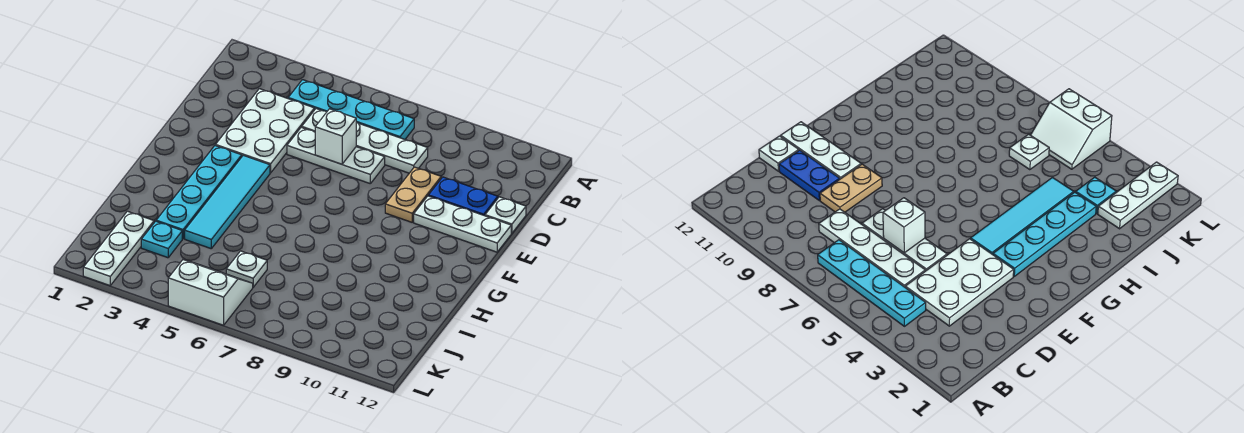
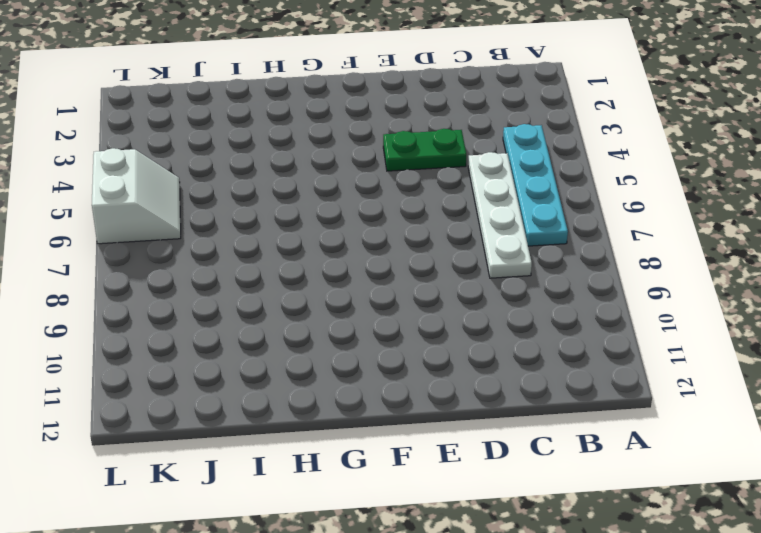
green 1x2 plate [383,129,466,171] -> white 2x3 plate [215,89,314,173]
none -> white 1x3 plate [287,127,385,183]
none -> tan 1x2 plate [385,167,441,222]
none -> blue 1x2 plate [428,177,498,216]

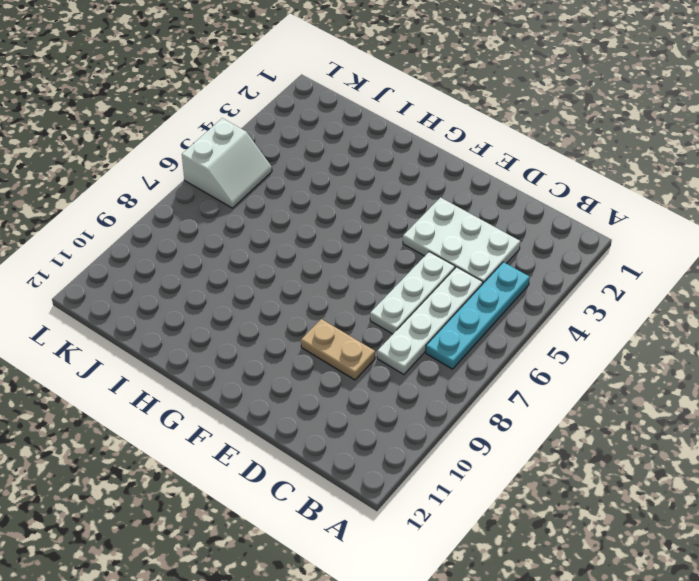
none -> blue 1x2 plate [428,177,498,216]
none -> white 1x1 plate [485,197,526,233]
none -> white 1x3 plate [414,196,511,252]

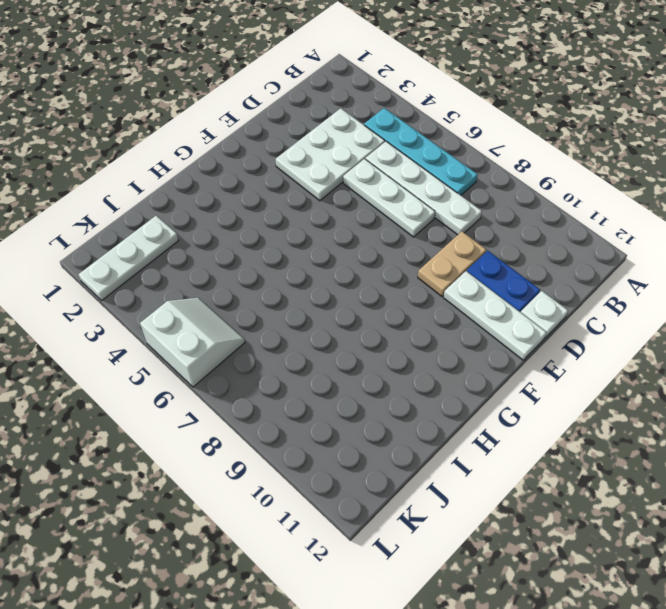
none -> cyan 1x4 plate [156,146,242,239]
none -> cyan 1x4 tile [185,155,270,248]
none -> cyan 1x1 plate [141,221,182,258]

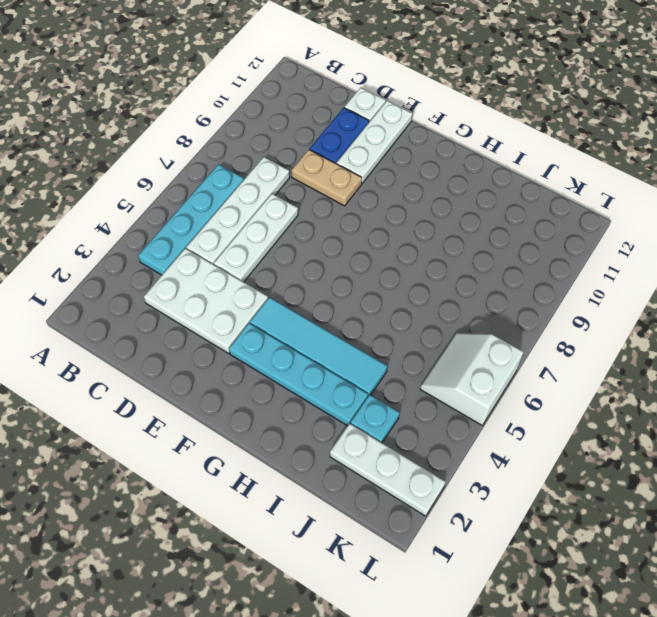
none -> white 1x1 plate [226,251,267,287]
none -> white 1x1 brick [315,109,356,164]

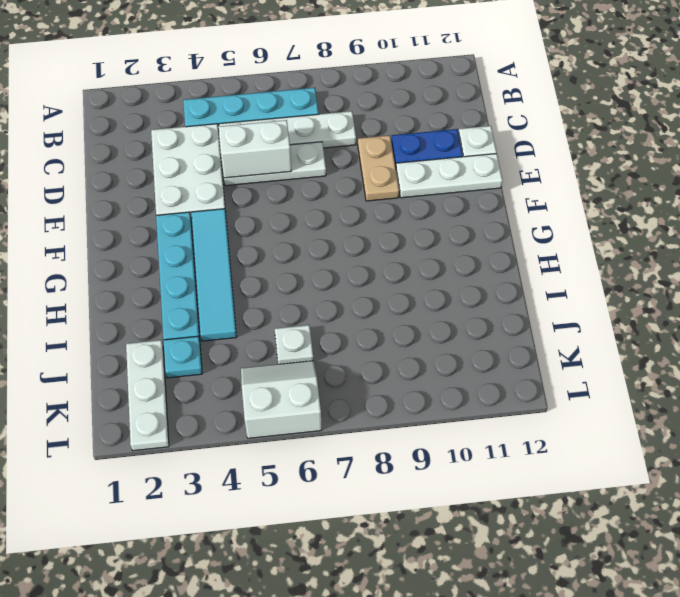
white 1x2 brick [218,120,291,178] -> white 1x1 brick [315,109,356,164]

